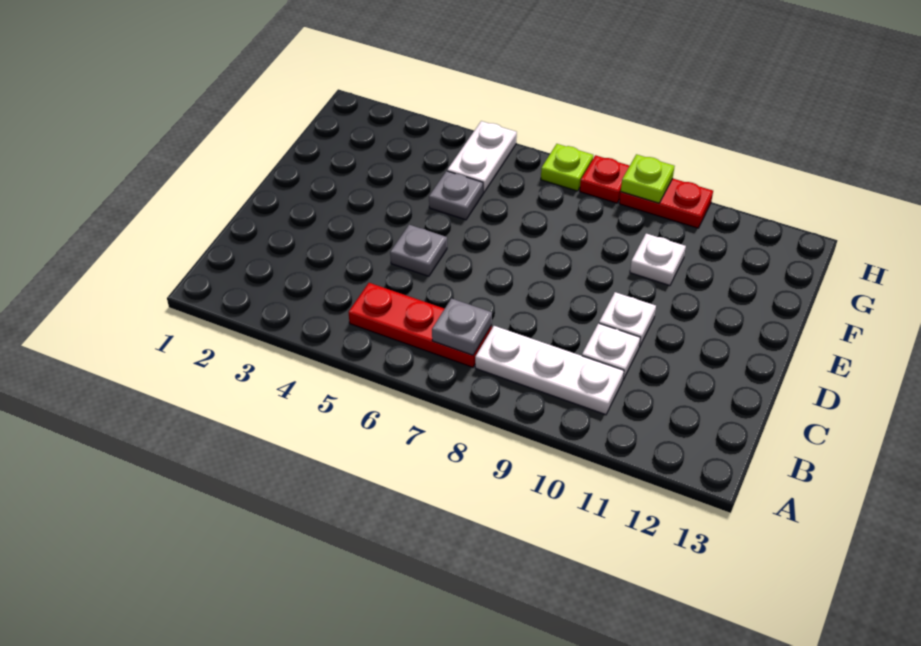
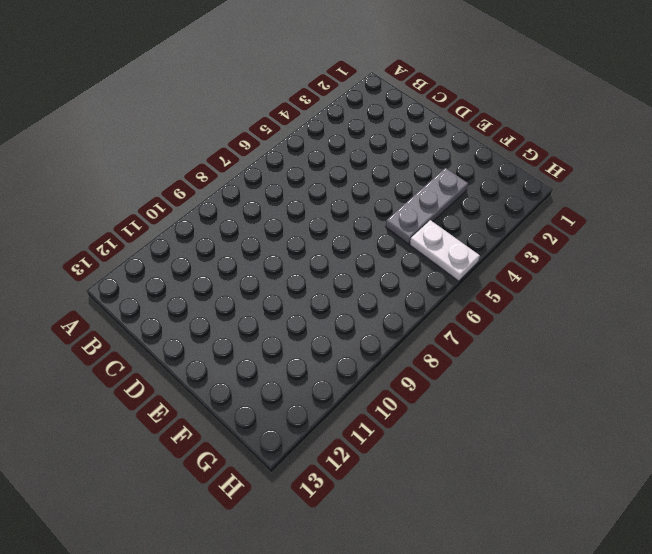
grey 1x3 plate [386,168,468,244] -> grey 1x1 plate [429,171,483,220]
none -> red 1x3 plate [349,283,492,367]
none -> white 1x3 plate [475,326,624,415]
none -> white 1x1 plate [582,323,640,380]

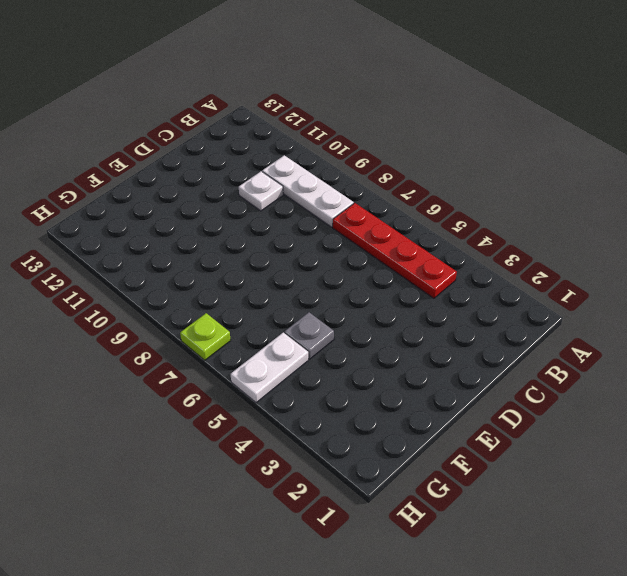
red 1x4 plate [333,203,457,298] -> red 1x3 plate [349,283,492,367]
none -> grey 1x1 plate [390,225,447,276]
none -> white 1x1 plate [599,292,656,347]
none -> white 1x1 plate [630,234,686,286]

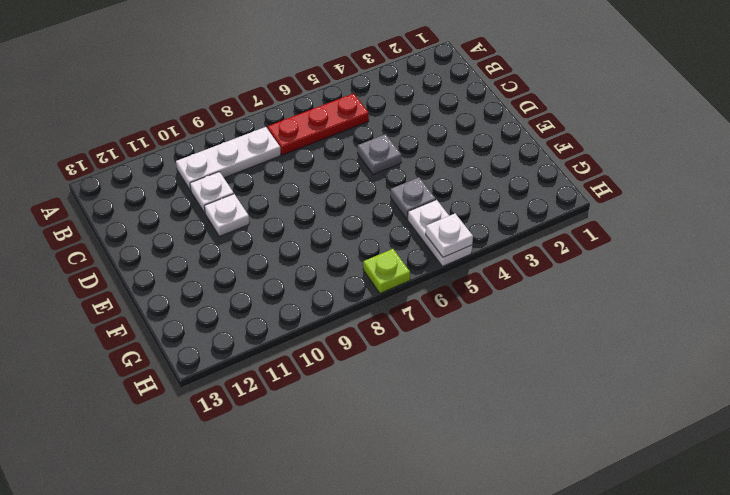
white 1x1 plate [426,214,473,257] -> white 1x1 plate moved to [630,234,686,286]
none -> red 1x1 plate [580,155,630,203]
none -> red 1x2 plate [619,179,713,228]
none -> grey 1x1 plate [432,298,492,355]

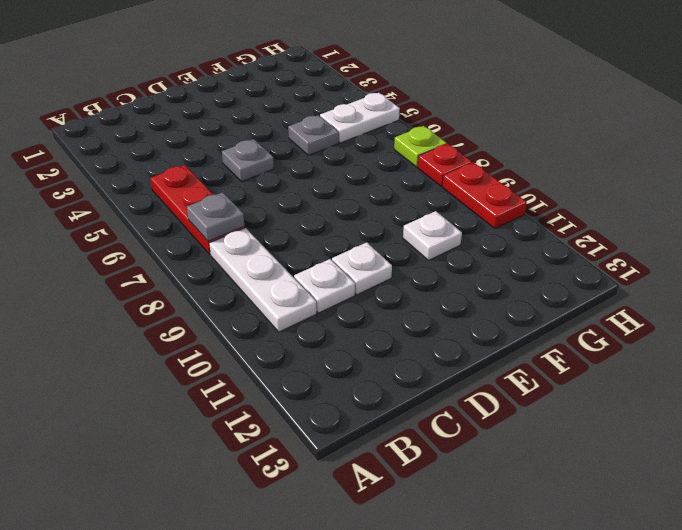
none -> lime 1x1 plate [621,154,675,203]

